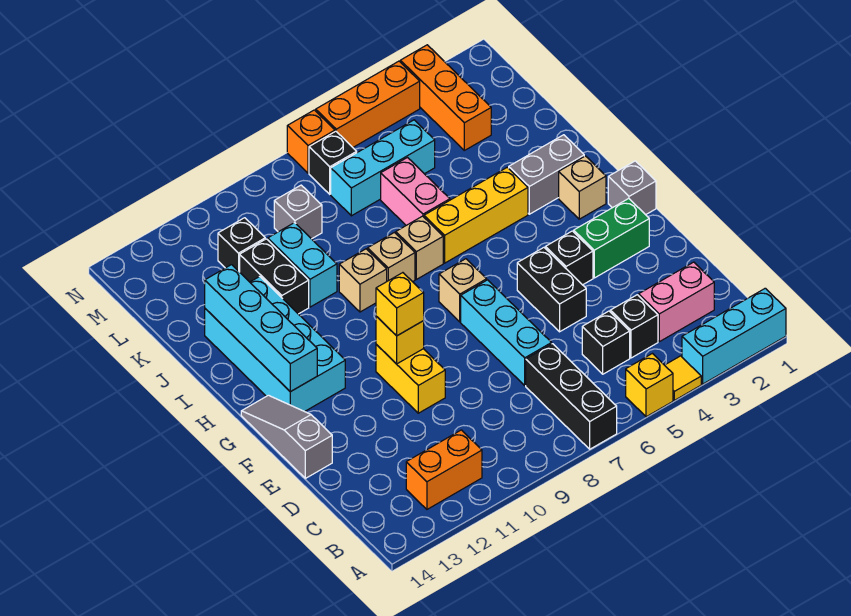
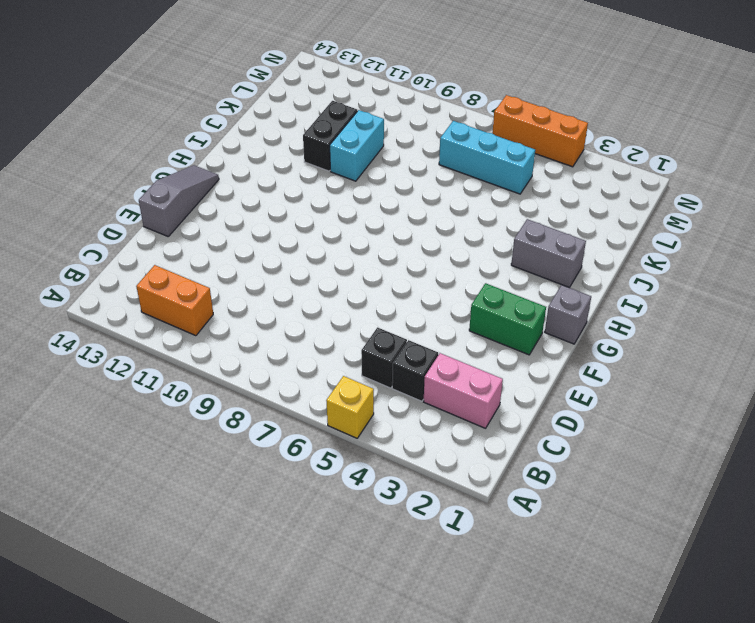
none -> cyan 1x3 brick [682,288,786,384]
none -> yellow 1x1 tile [665,356,701,400]
none -> black 1x3 brick [526,344,617,449]
none -> cyan 1x3 brick [461,280,552,385]

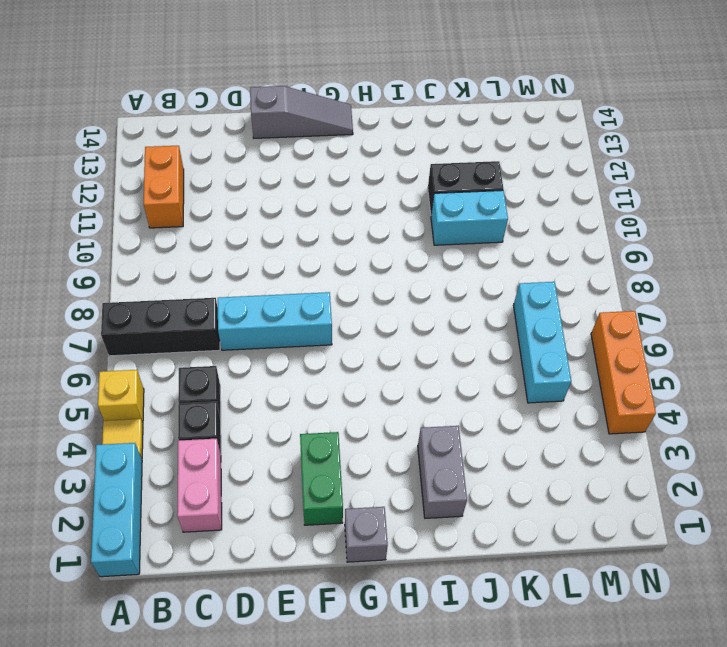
none -> black 1x2 brick [517,248,586,332]
none -> yellow 1x2 brick [376,344,445,413]
none -> black 1x1 brick [545,231,593,285]
none -> tan 1x1 brick [439,259,487,322]

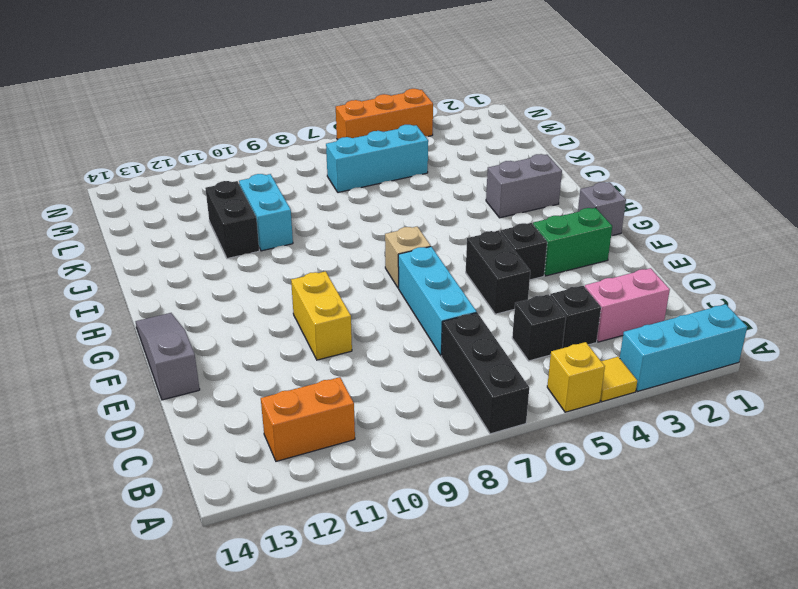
none -> cyan 2x4 brick [205,276,345,412]
none -> tan 1x1 brick [559,156,606,219]
none -> yellow 1x3 brick [424,167,528,263]
none -> tan 1x1 brick [396,216,443,279]

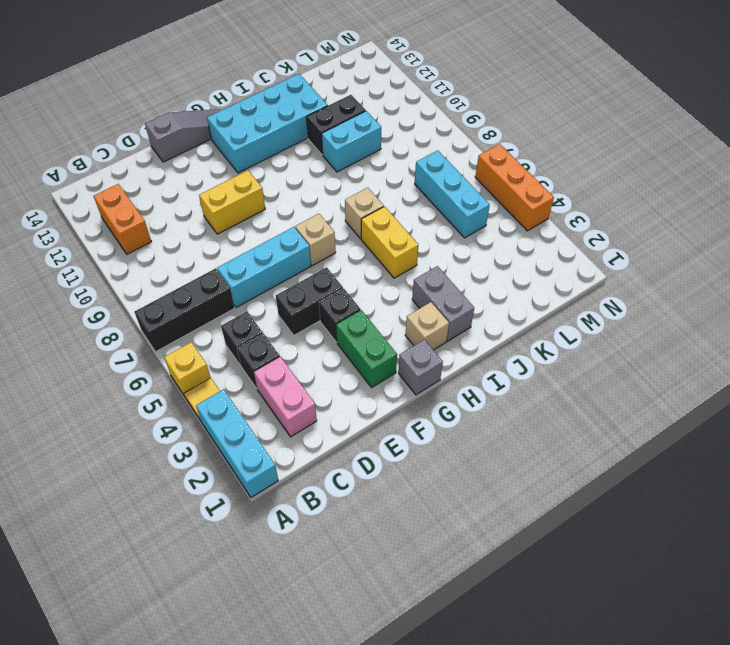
yellow 1x2 brick [361,207,418,278] -> yellow 1x3 brick [424,167,528,263]
none -> tan 1x1 brick [368,233,415,282]
none -> tan 1x1 brick [339,249,387,312]
none -> pink 1x2 brick [381,158,450,225]
none -> orange 1x3 brick [400,45,491,150]

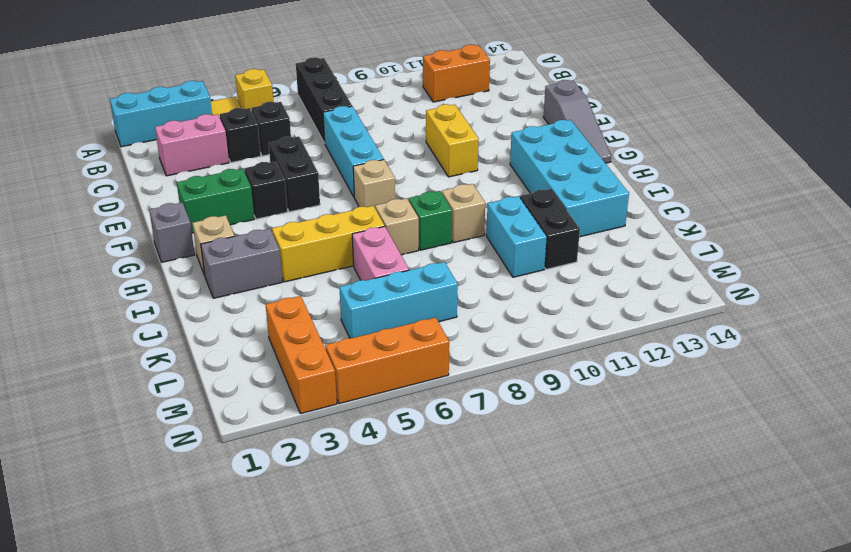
green 1x1 brick [409,191,452,250] -> tan 1x1 brick [368,233,415,282]
none -> grey 1x1 brick [274,185,322,239]
none -> black 1x1 brick [218,218,265,272]
none -> black 1x1 brick [309,131,357,194]
none -> orange 1x1 brick [287,110,335,173]

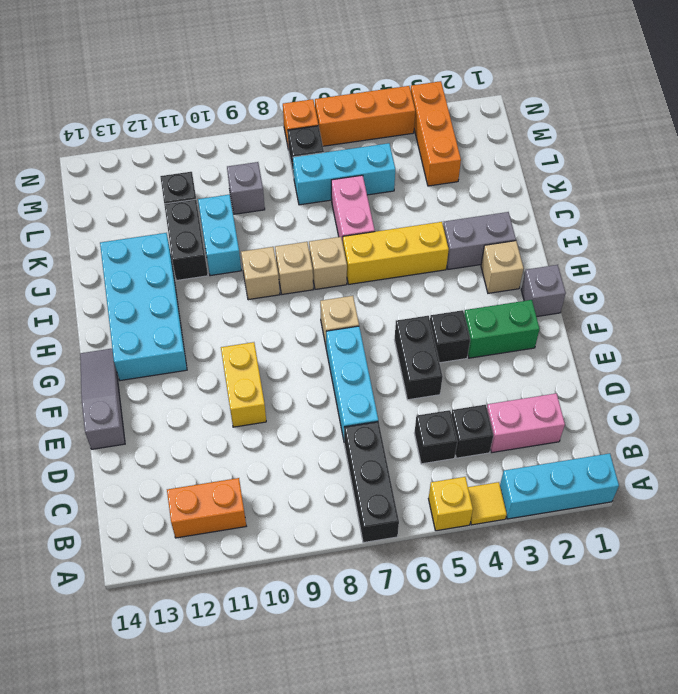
none -> yellow 1x1 brick [376,316,424,364]
none -> cyan 1x4 brick [205,265,317,392]
none -> yellow 1x1 brick [376,273,424,336]

